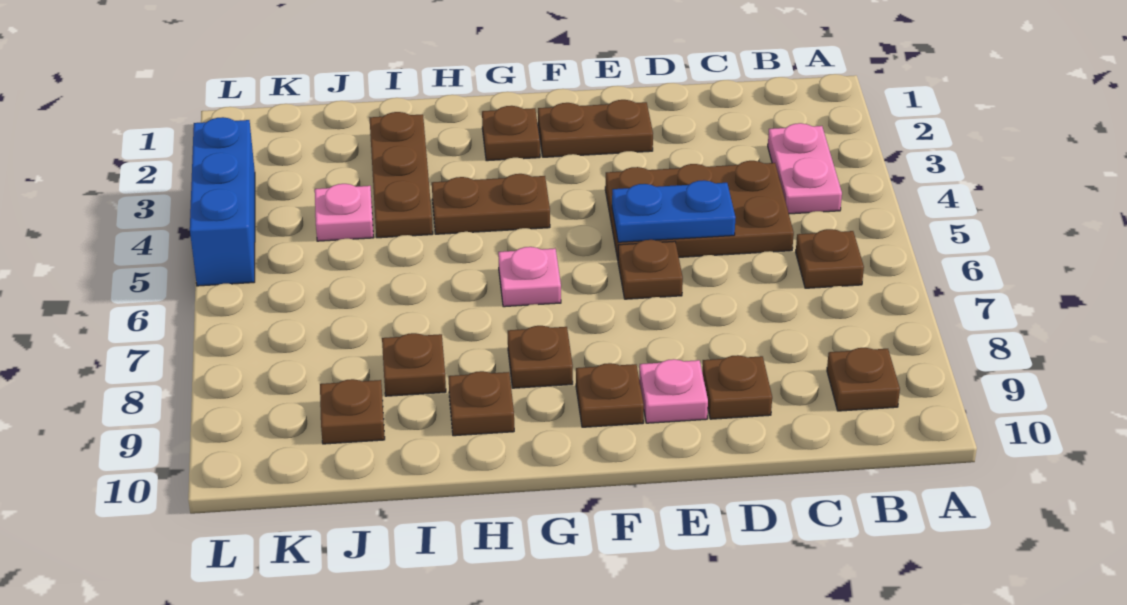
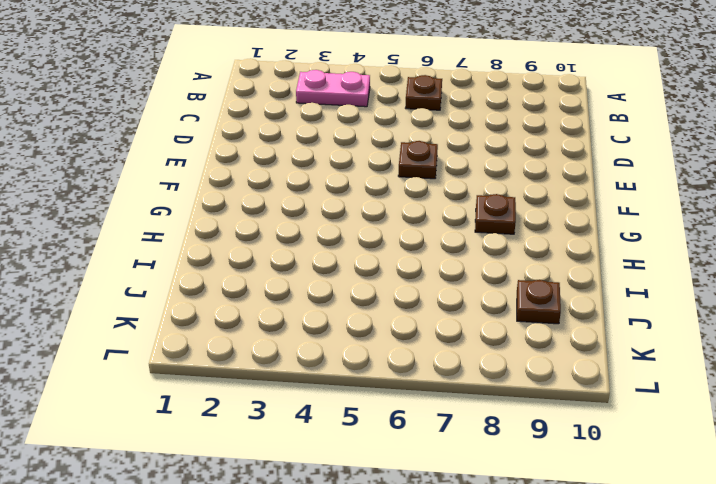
none -> brown 1x1 plate [827,348,900,411]
none -> brown 2x3 plate [605,161,794,259]
none -> brown 1x1 plate [702,355,772,419]

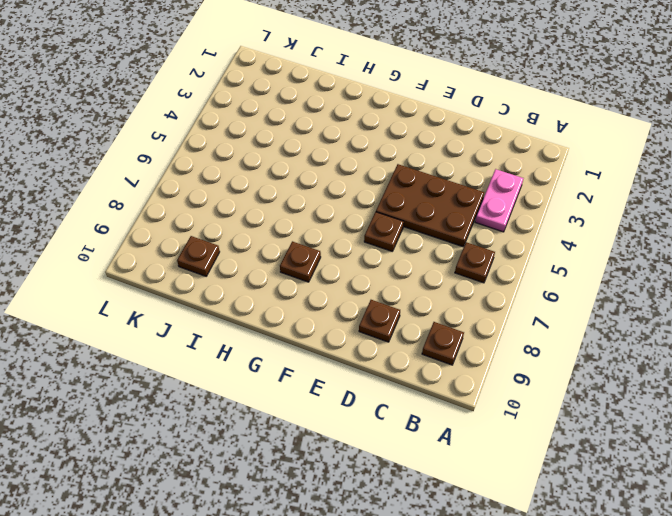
none -> brown 1x2 plate [538,100,653,157]
none -> pink 1x1 plate [639,359,708,423]
none -> brown 1x1 plate [576,363,644,427]

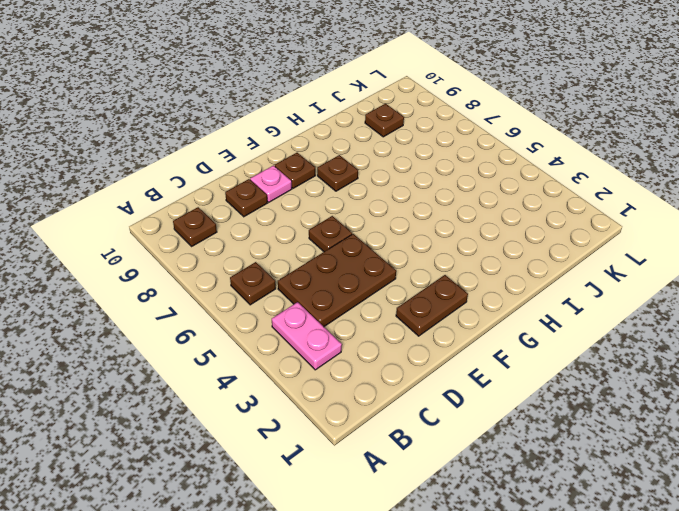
none -> brown 1x1 plate [482,106,540,161]
none -> brown 1x2 plate [432,174,550,234]
none -> pink 1x1 plate [498,247,561,307]

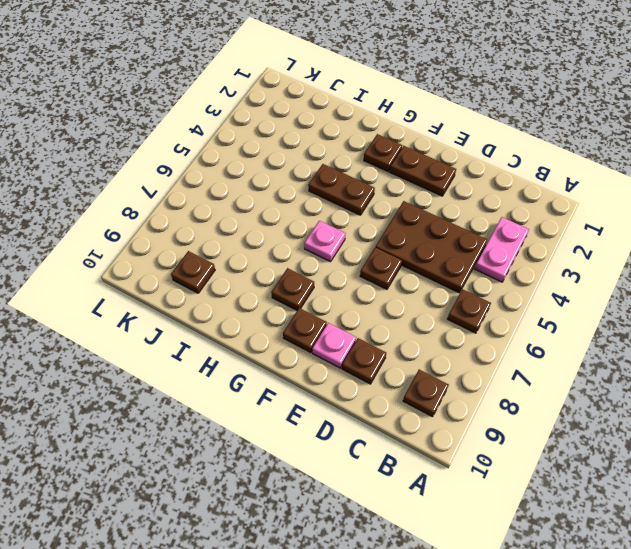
none -> brown 1x1 plate [448,371,514,436]
none -> brown 1x3 plate [370,112,433,238]
none -> brown 1x1 plate [382,333,446,396]

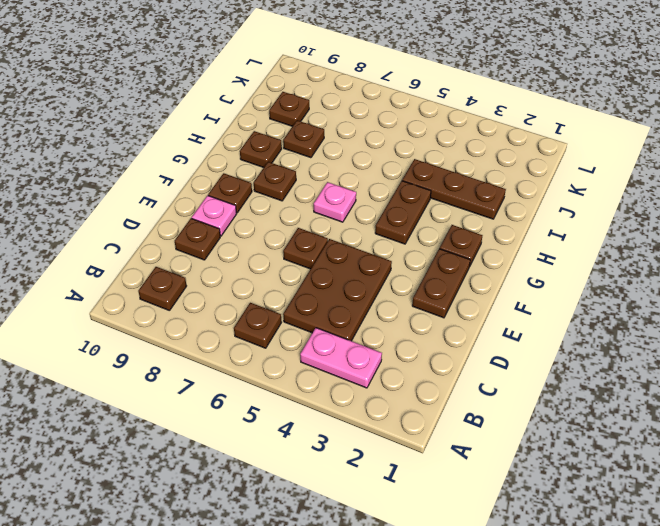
none -> pink 1x1 plate [315,184,374,241]
none -> blue 1x3 brick [190,117,255,286]
none -> blue 1x2 plate [612,180,736,242]

